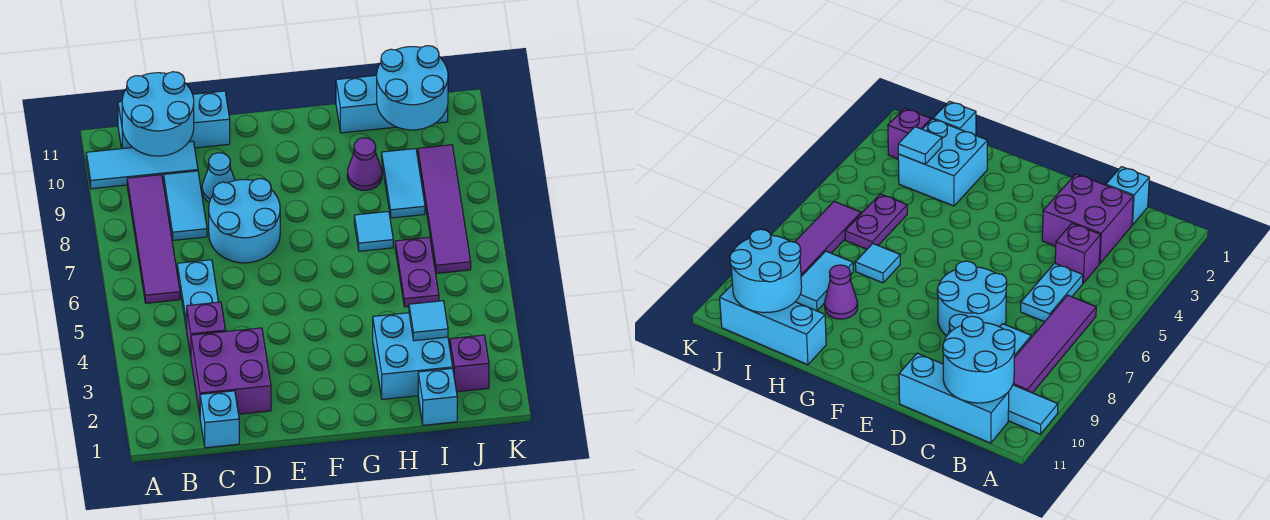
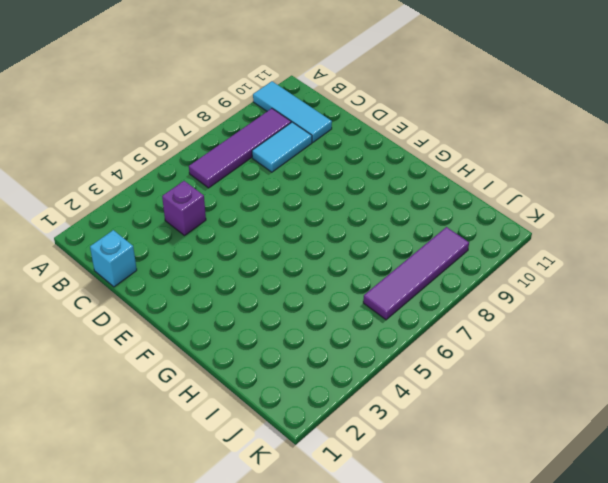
none -> cyan 1x3 brick [118,91,230,149]
none -> purple 2x2 brick [191,328,271,414]
none -> cyan 1x2 plate [177,260,218,329]

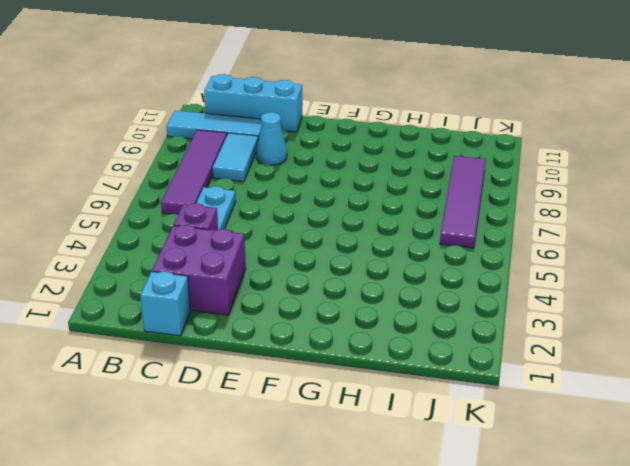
none -> cyan 2x2 round brick [209,179,280,263]
none -> cyan 2x2 brick [373,313,453,399]
none -> cyan 1x1 tile [354,212,393,251]

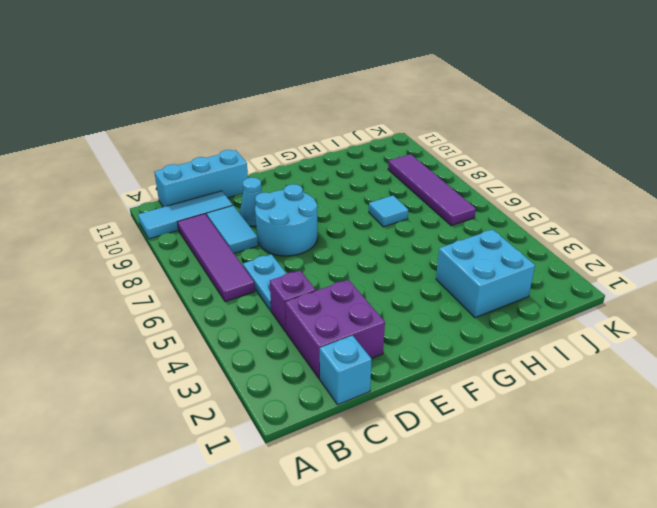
none -> purple 1x1 cone [347,138,382,190]
none -> cyan 1x3 brick [336,75,448,133]
none -> cyan 1x1 brick [418,368,457,425]

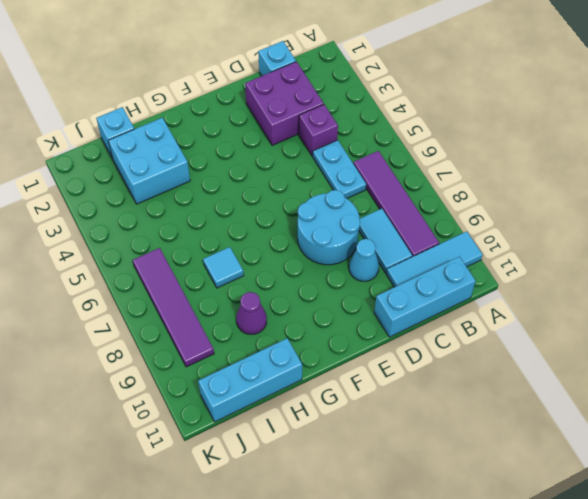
none -> purple 1x2 plate [395,237,439,307]
none -> cyan 1x2 tile [382,149,425,218]
none -> purple 1x1 brick [450,335,489,392]

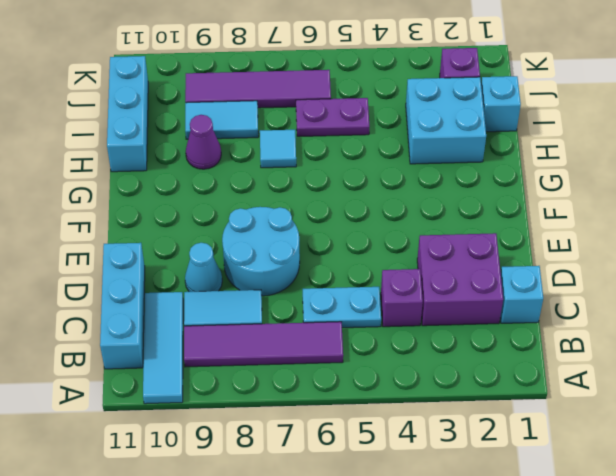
none -> cyan 2x2 round brick [122,72,194,156]
none -> cyan 1x1 tile [409,301,448,341]
none -> cyan 2x2 round brick [377,46,448,130]

